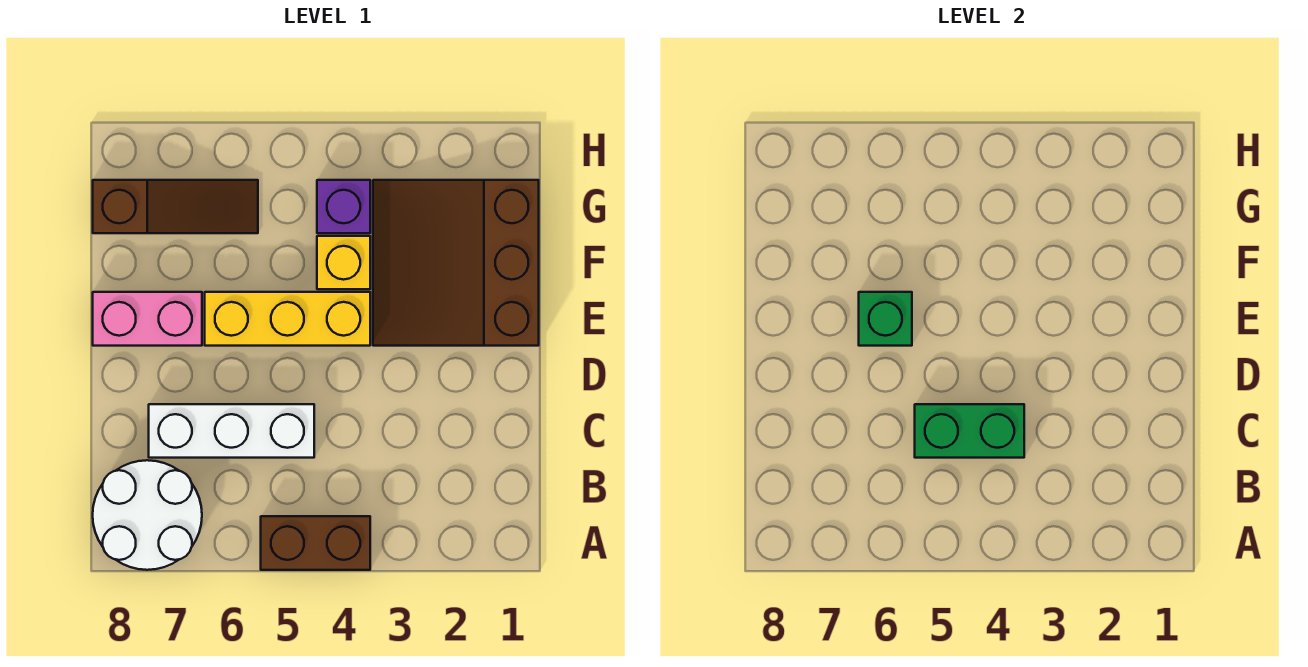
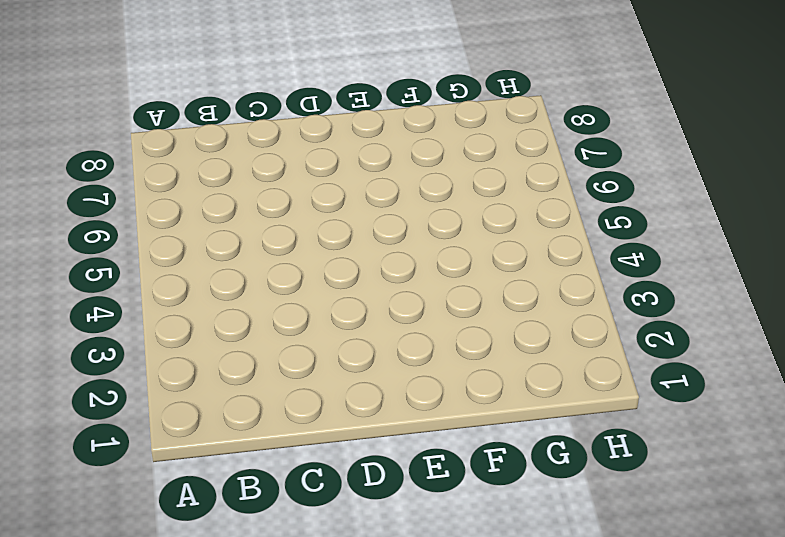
none -> brown 1x2 brick [261,516,370,570]
none -> white 2x2 round brick [93,460,202,570]

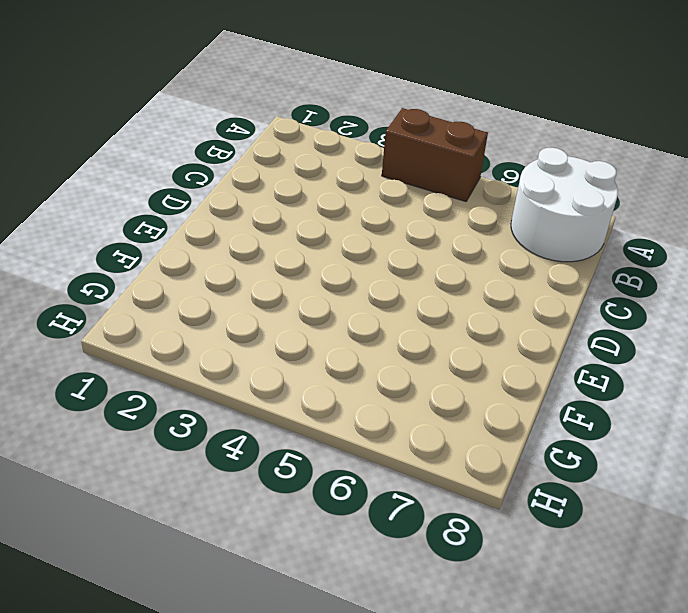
none -> white 1x3 brick [149,404,314,458]
none -> brown 3x3 slope [373,180,539,346]

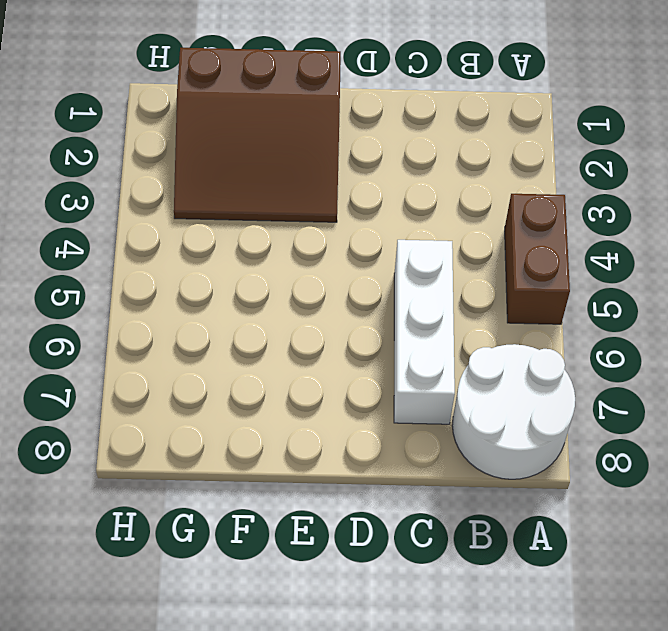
none -> yellow 1x3 brick [205,292,370,346]
none -> pink 1x2 brick [93,292,202,346]

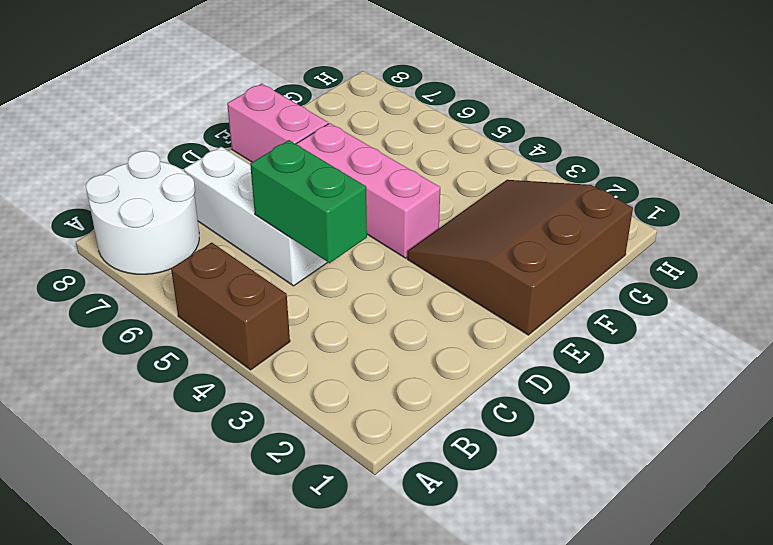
pink 1x3 brick [296,123,440,258] -> yellow 1x3 brick [205,292,370,346]
none -> yellow 1x1 brick [317,236,370,289]
none -> purple 1x1 brick [317,180,370,233]

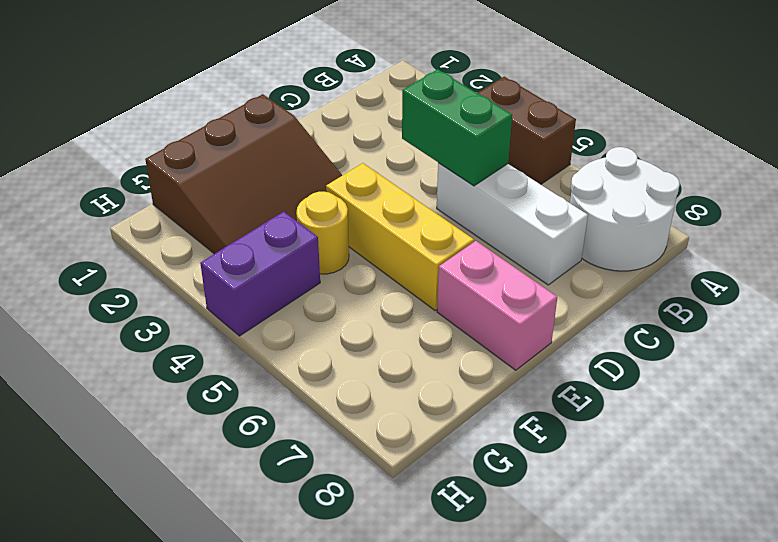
yellow 1x1 round brick [296,192,349,274] -> yellow 1x1 brick [317,236,370,289]
purple 1x2 brick [200,212,320,336] -> purple 1x1 brick [317,180,370,233]
none -> brown 1x3 slope [93,180,258,233]
none -> green 1x1 brick [859,292,912,346]

